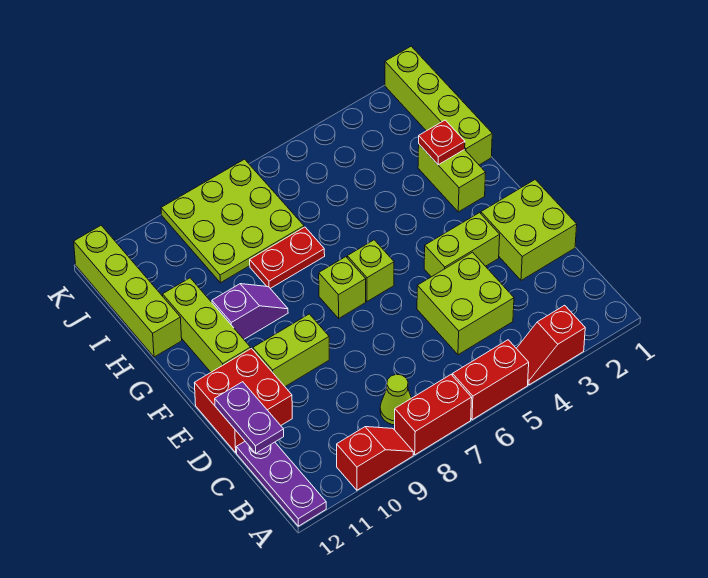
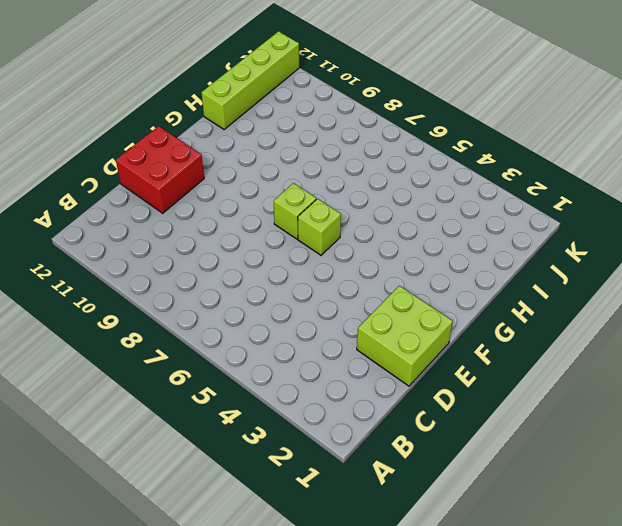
none -> red 1x2 slope [516,305,585,385]
none -> red 1x2 brick [452,340,529,420]
none -> red 1x2 brick [395,375,472,455]

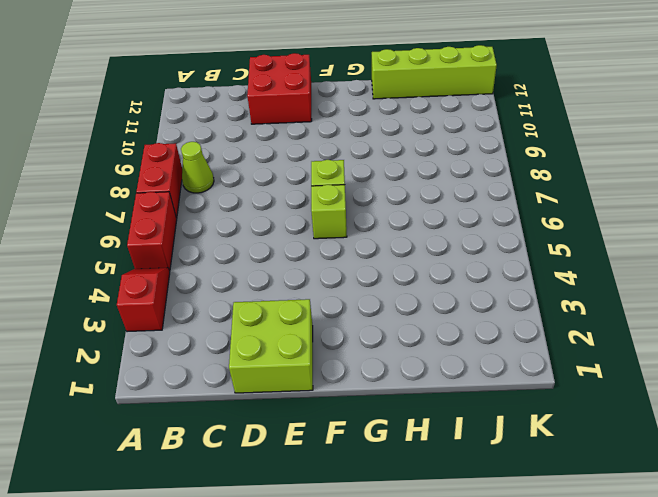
none -> red 1x2 slope [337,427,413,490]
none -> purple 1x3 plate [236,442,326,526]
none -> lime 2x2 brick [417,252,514,355]

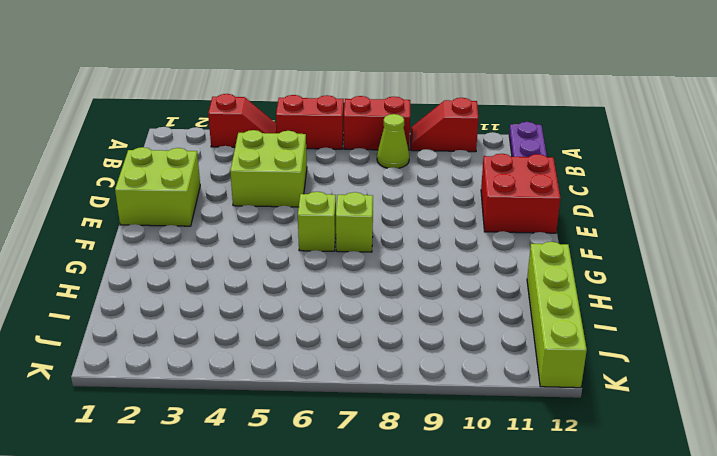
none -> lime 1x2 brick [424,213,500,277]
none -> lime 1x2 brick [253,314,329,386]
none -> lime 1x3 brick [163,278,251,372]

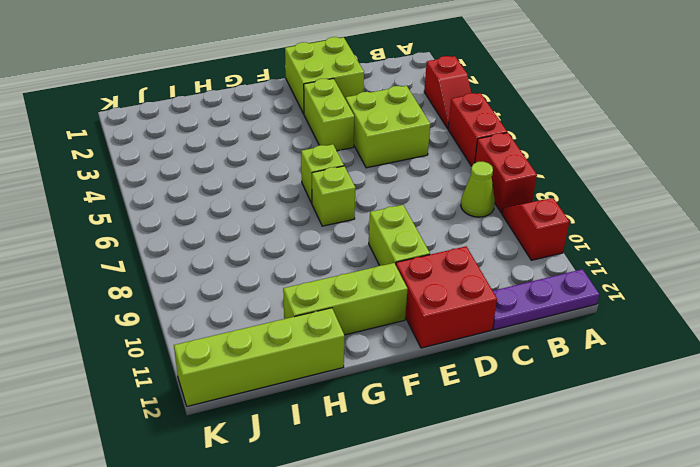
none -> lime 1x2 brick [418,145,486,212]
none -> purple 1x2 slope [212,284,288,339]
none -> lime 1x4 brick [385,46,492,165]

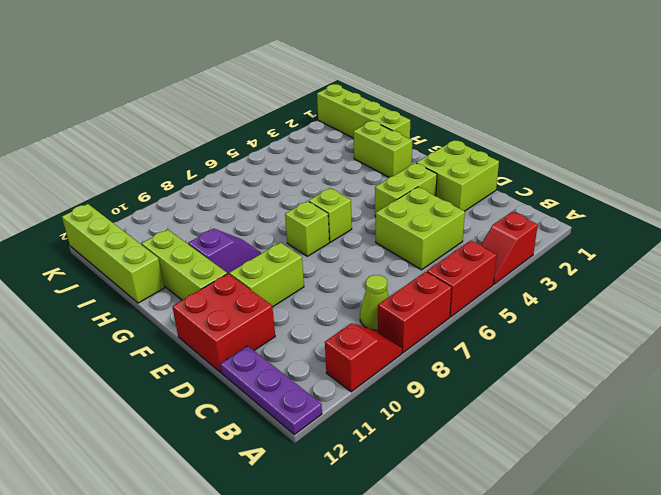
none -> red 1x2 plate [250,227,325,288]
none -> lime 3x3 plate [161,159,304,283]
none -> purple 1x2 plate [215,382,284,453]

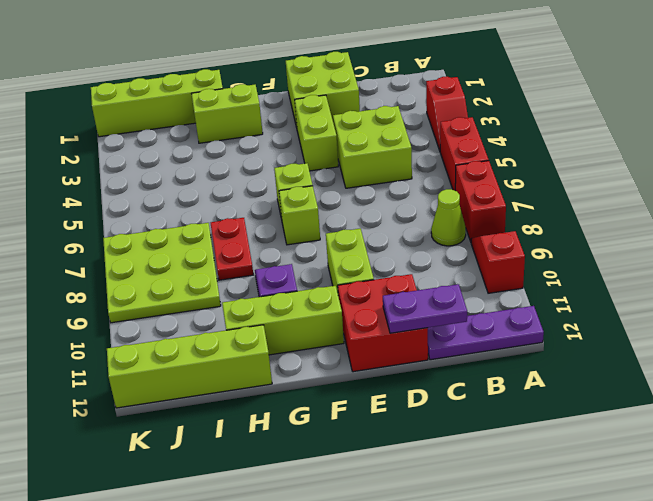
none -> red 1x1 plate [419,120,465,165]

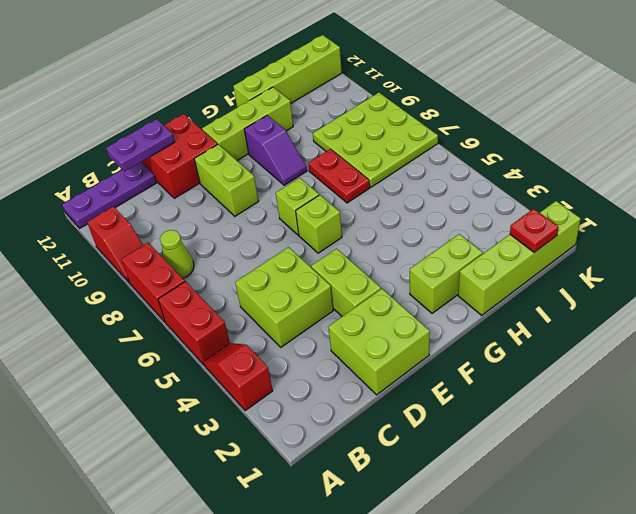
red 1x1 plate [510,209,558,252] -> red 1x1 plate moved to [419,120,465,165]

